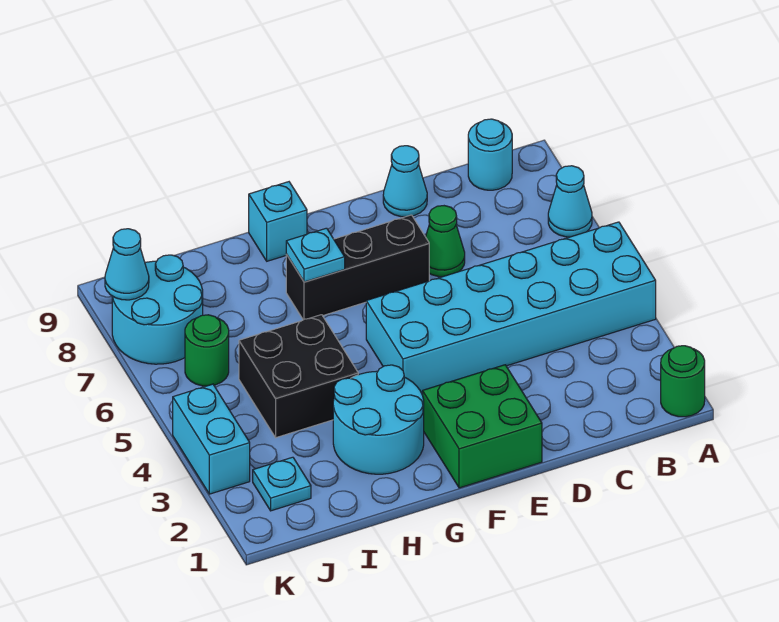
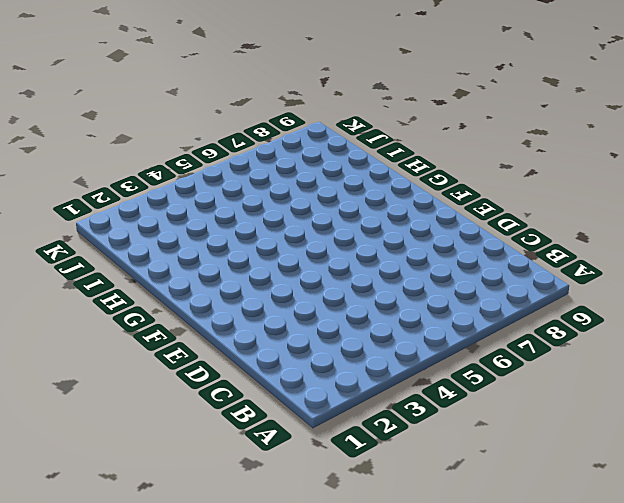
none -> green 1x1 round brick [661,346,705,417]
none -> cyan 2x6 brick [366,222,656,392]
none -> cyan 1x1 cone [548,166,592,237]

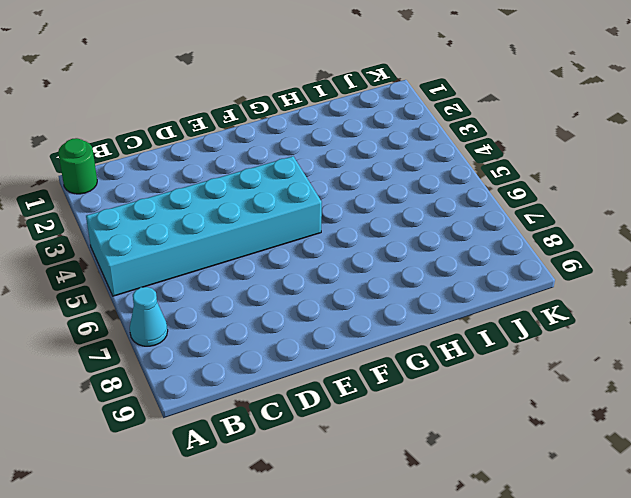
none -> cyan 1x1 round brick [468,119,512,190]
none -> green 1x1 cone [426,206,465,277]
none -> cyan 1x1 cone [383,146,427,217]

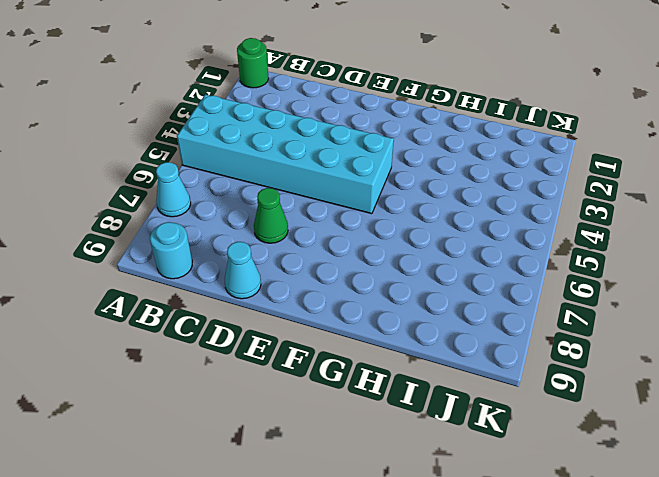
none -> green 2x2 brick [423,365,542,488]
none -> black 1x3 brick [286,215,429,320]
none -> cyan 2x2 round brick [333,365,424,474]

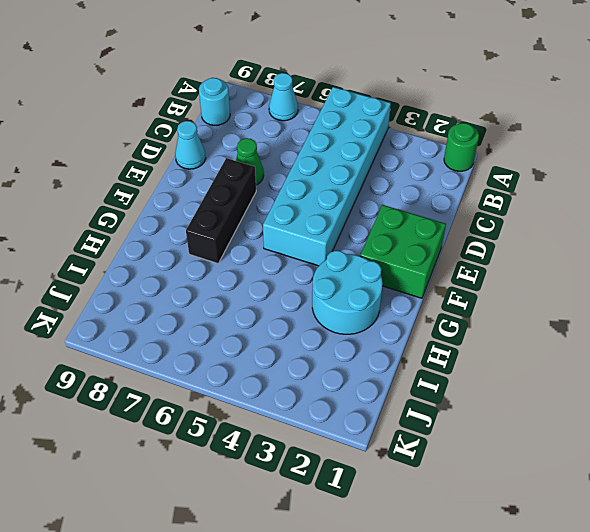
none -> cyan 1x1 brick [249,182,307,261]
none -> black 2x2 brick [239,315,358,438]
none -> cyan 1x1 plate [253,457,311,511]

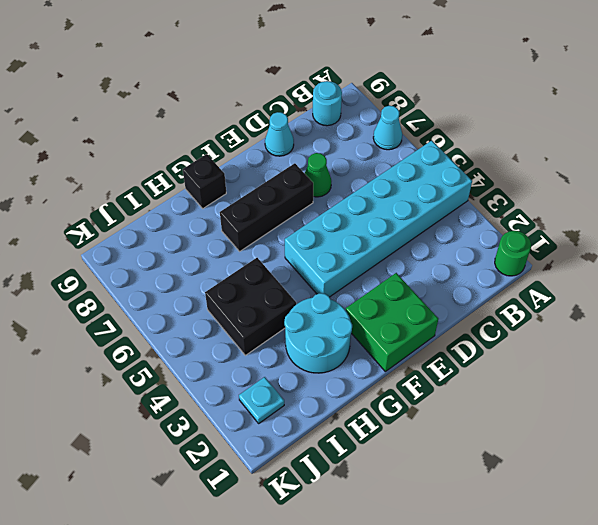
black 1x1 brick [183,154,226,208] -> cyan 1x1 brick [249,182,307,261]
none -> green 1x1 round brick [185,315,229,386]
none -> cyan 2x2 round brick [112,255,203,364]
none -> cyan 1x2 brick [173,384,250,494]

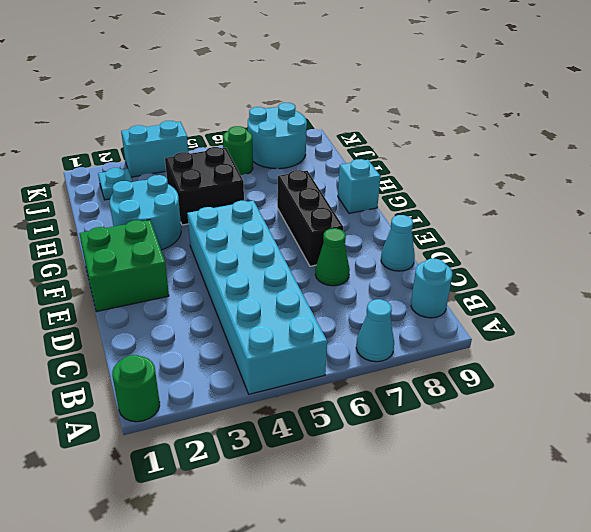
none -> cyan 1x1 plate [286,228,345,282]
none -> cyan 1x1 cone [105,229,149,300]

